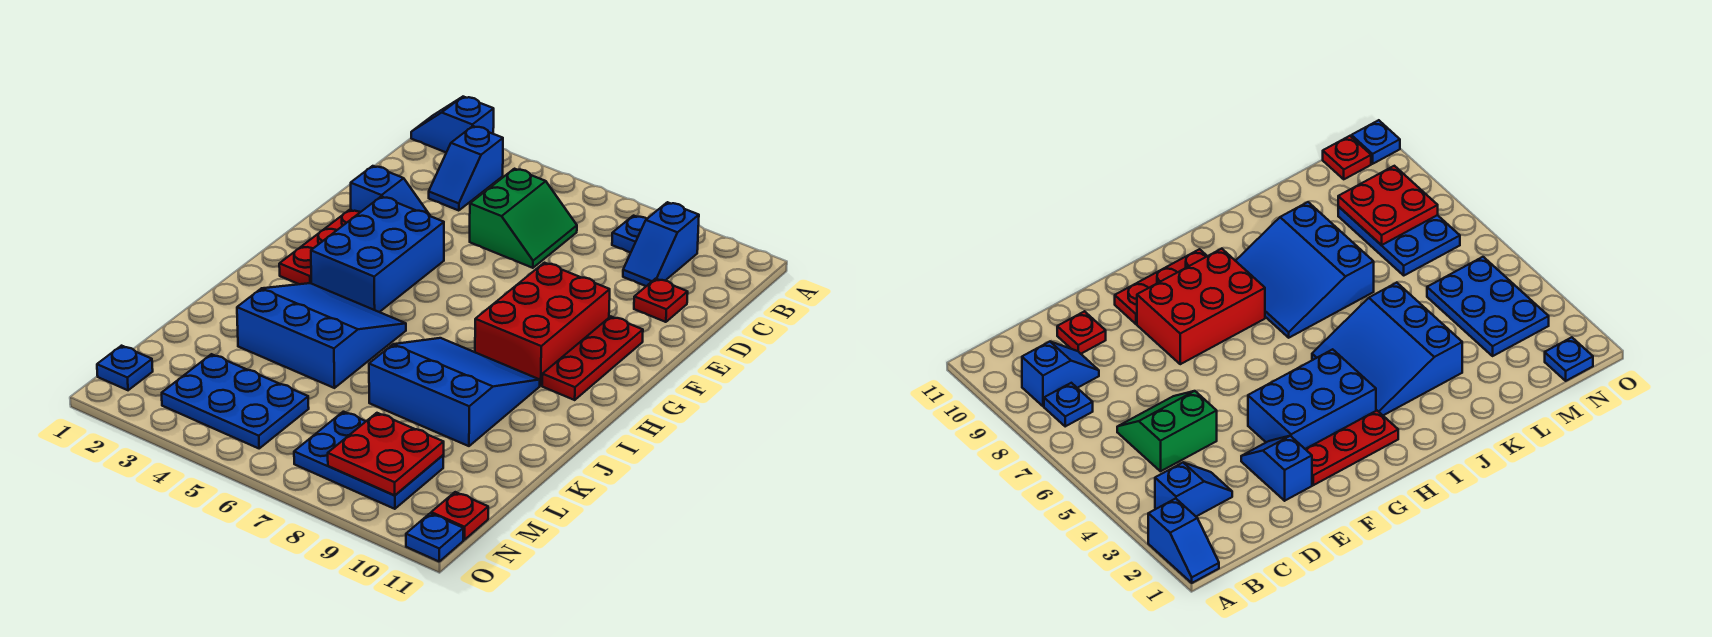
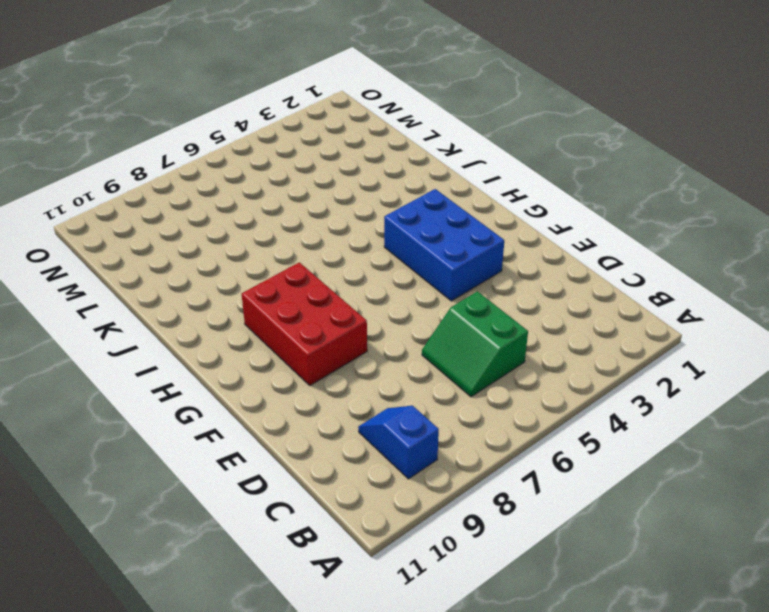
none -> blue 1x2 slope [411,97,494,152]
none -> blue 1x2 slope [429,126,503,211]
none -> blue 1x1 plate [612,216,646,253]

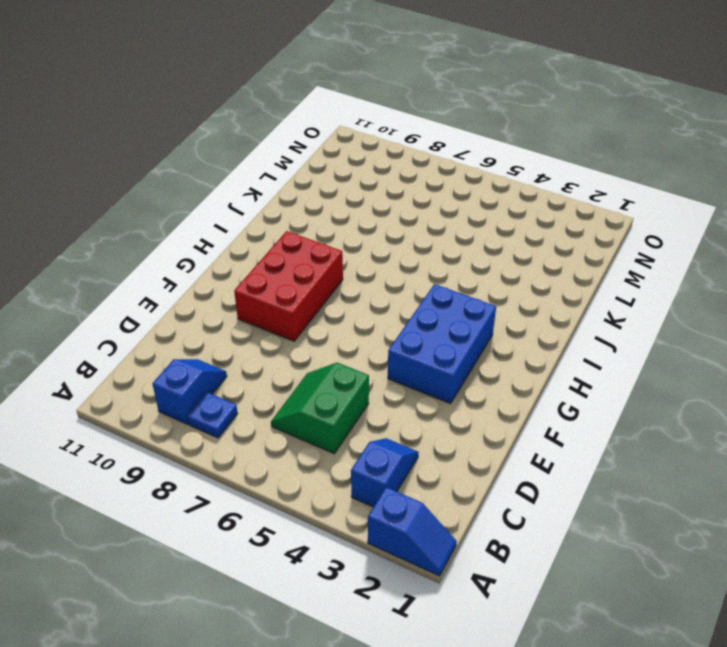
none -> red 1x1 plate [634,279,688,322]
none -> blue 1x2 slope [351,166,430,216]
none -> red 1x3 plate [279,210,360,284]

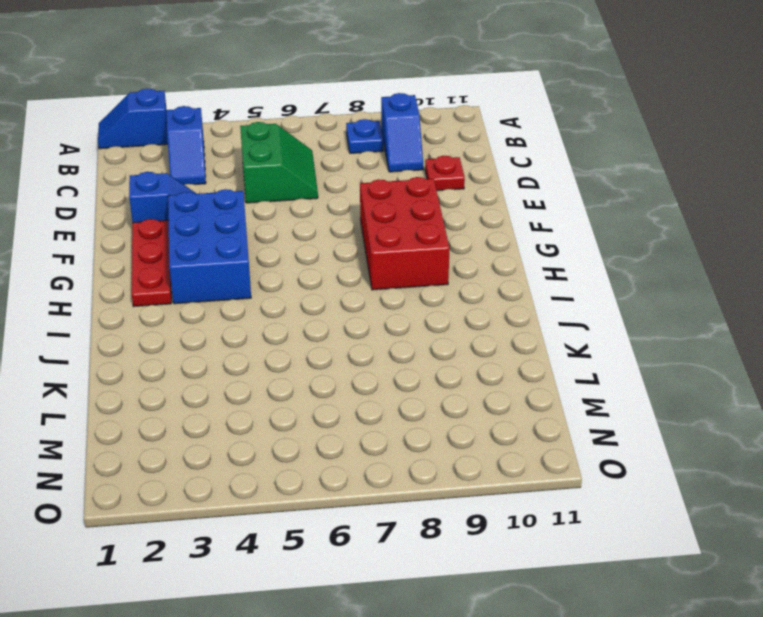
none -> red 1x3 plate [542,316,643,400]
none -> blue 3x3 slope [237,283,406,388]
none -> blue 3x3 slope [369,338,540,446]

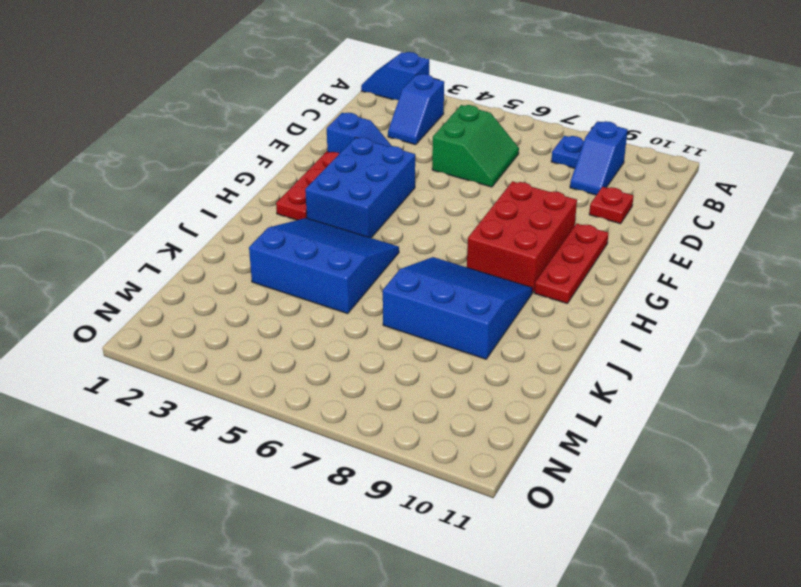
none -> blue 2x3 plate [162,354,309,448]
none -> blue 2x3 plate [294,412,444,509]
none -> blue 1x1 plate [97,346,153,390]

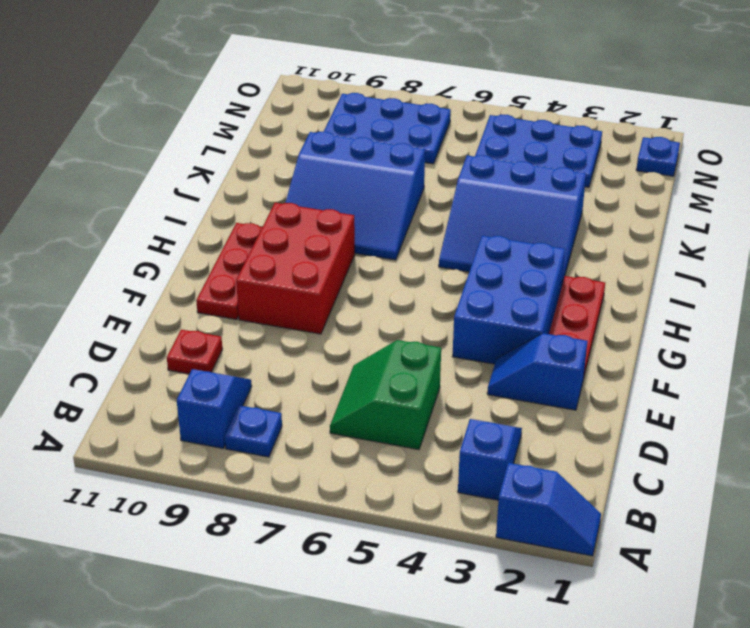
none -> red 1x1 plate [431,492,488,540]
none -> blue 1x1 plate [406,513,463,561]
none -> red 2x2 plate [328,413,444,495]

